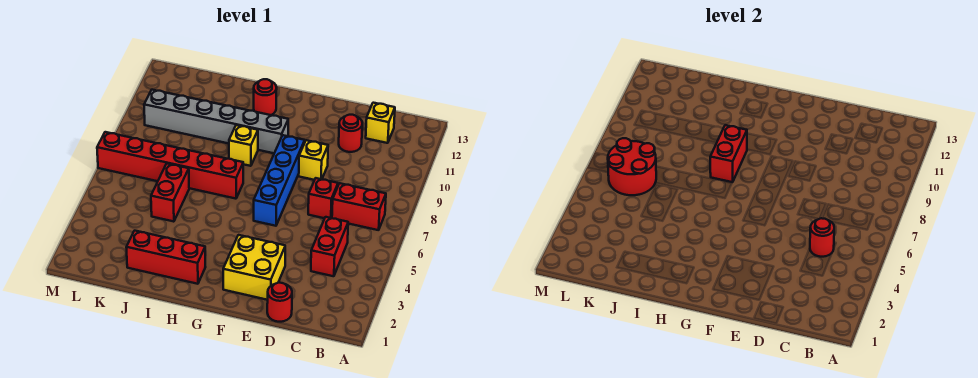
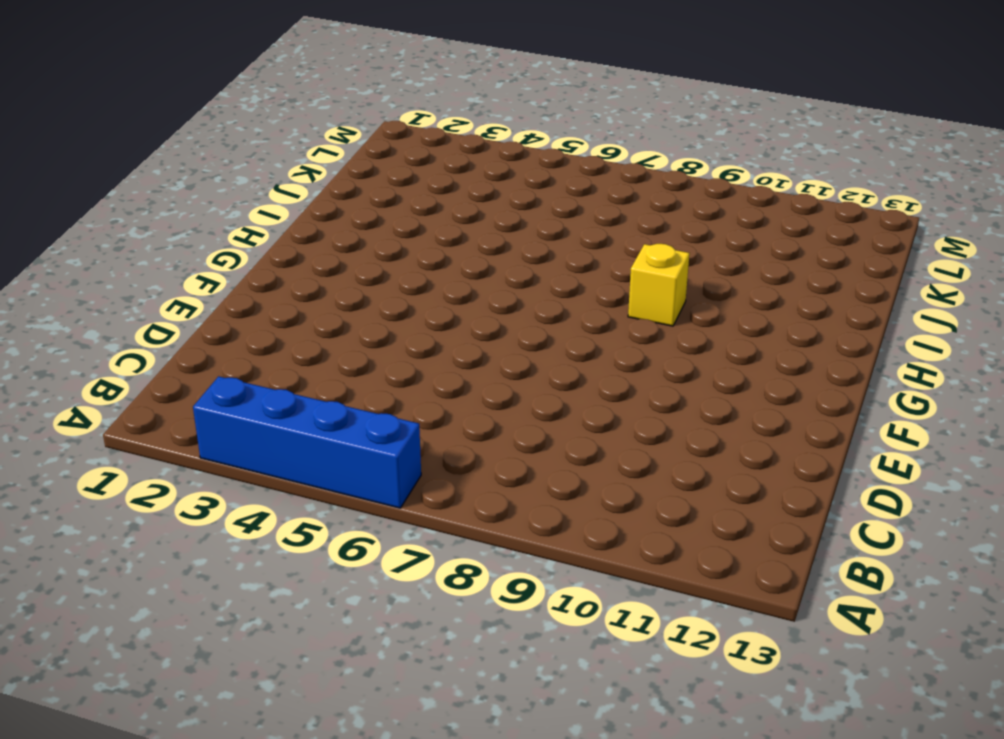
blue 1x4 brick [193,376,421,508] -> blue 1x4 brick moved to [254,135,305,226]
none -> red 1x2 brick [332,183,386,230]
none -> red 1x2 brick [311,217,348,276]
none -> yellow 1x1 brick [366,103,395,143]

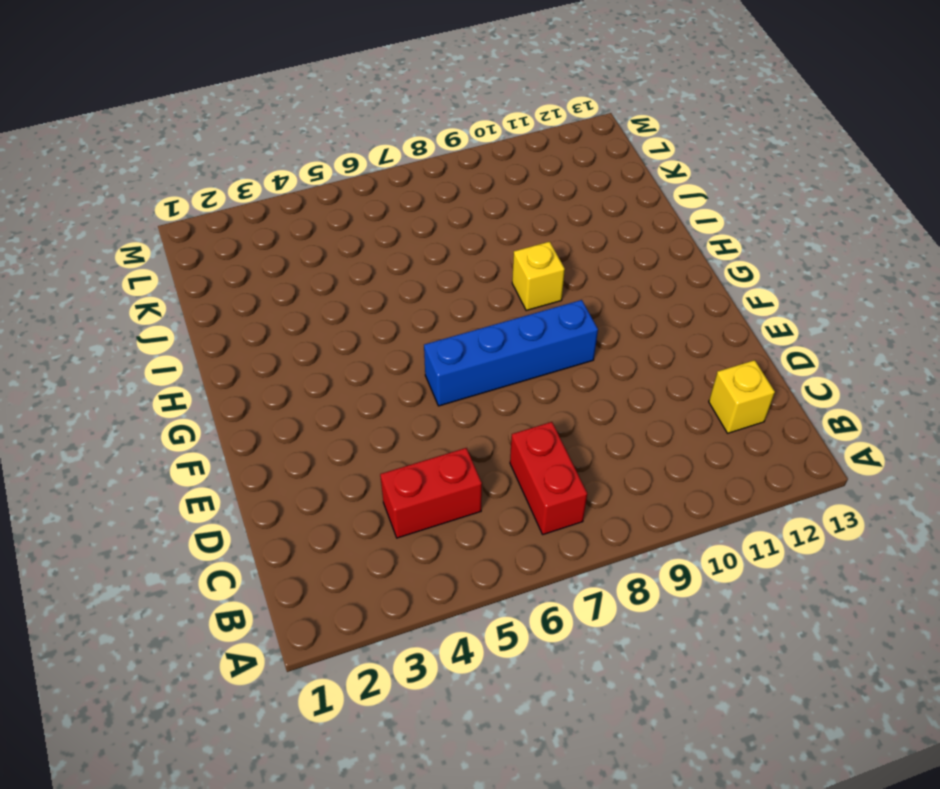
none -> red 1x1 round brick [267,283,292,322]
none -> red 1x1 brick [308,178,338,218]
none -> red 1x1 round brick [339,115,362,152]

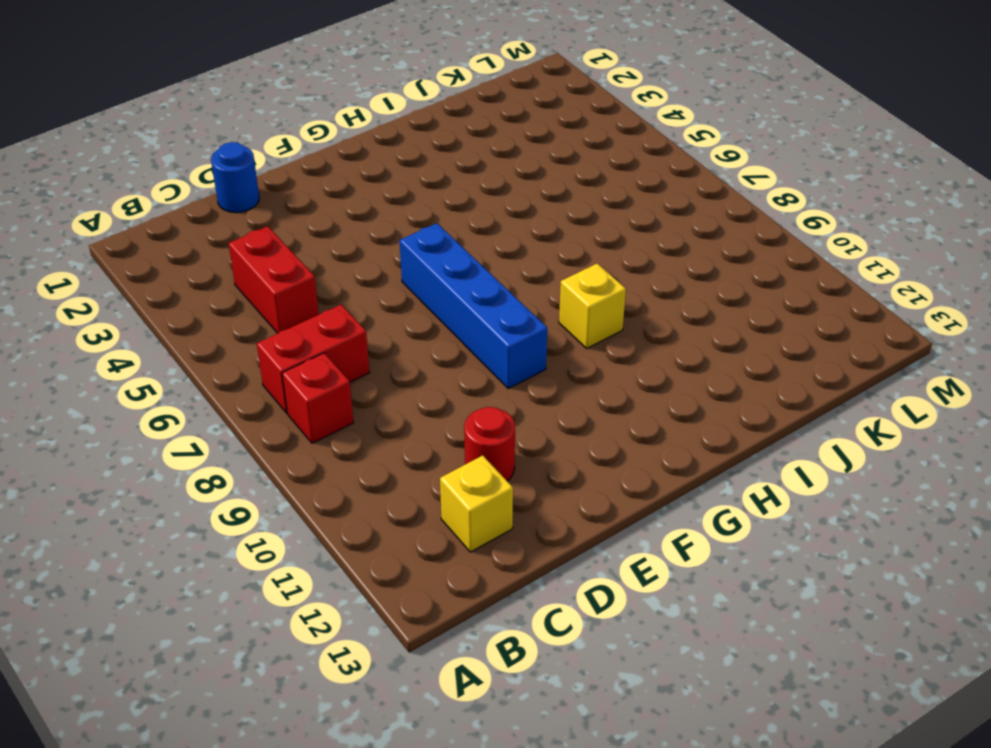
red 1x1 brick [282,353,354,443] -> red 1x1 brick moved to [308,178,338,218]
blue 1x1 round brick [211,142,259,213] -> red 1x1 round brick [267,283,292,322]
none -> yellow 2x2 brick [223,235,285,300]
none -> yellow 1x1 brick [299,140,328,180]
none -> grey 1x6 brick [144,90,288,153]

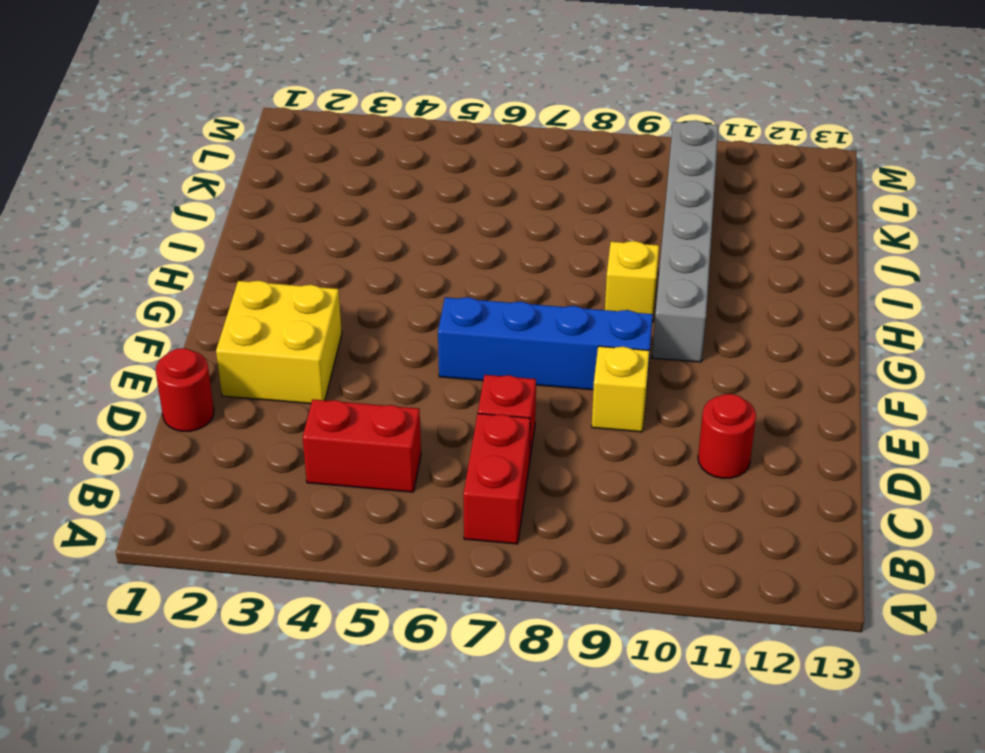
none -> yellow 1x1 brick [366,103,395,143]
none -> red 1x3 brick [126,231,205,284]
none -> red 1x6 brick [97,132,243,199]

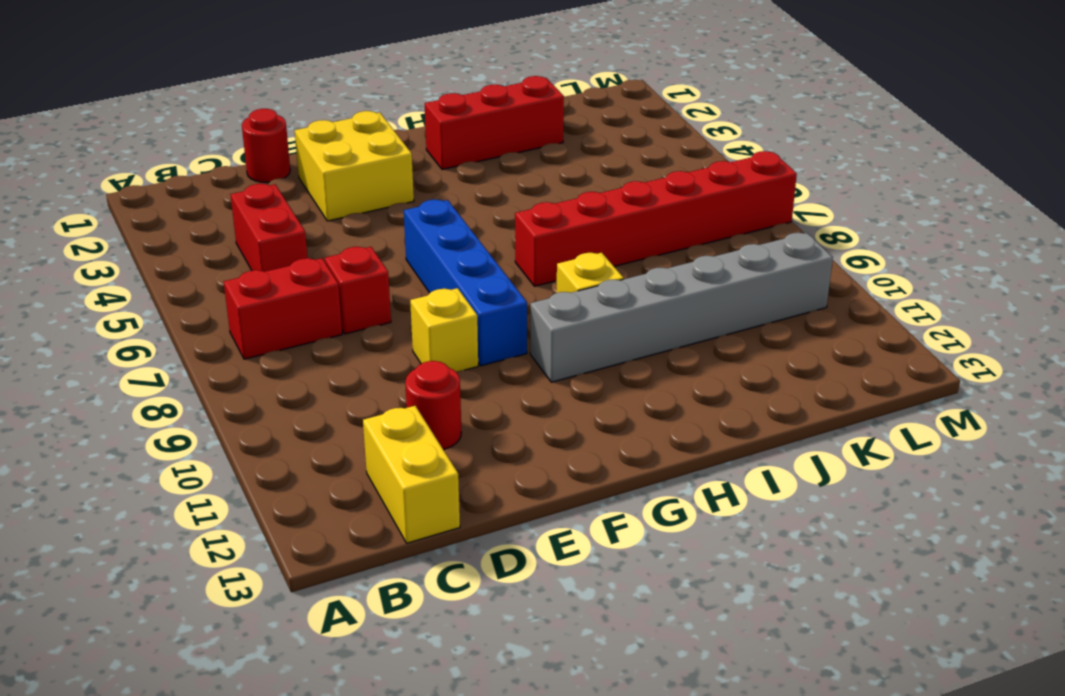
yellow 1x2 brick [363,406,460,543] -> yellow 1x1 brick [366,103,395,143]
none -> red 1x1 round brick [254,79,277,115]
none -> red 1x2 brick [151,164,189,222]
none -> red 1x1 round brick [810,218,834,257]

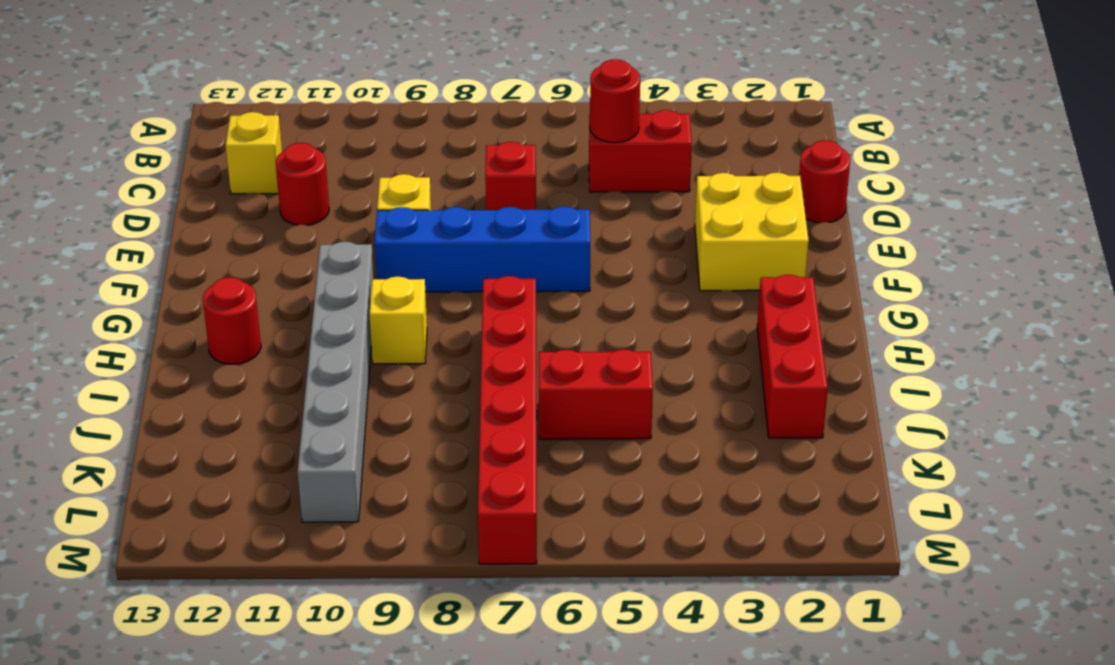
none -> red 1x2 brick [332,183,386,230]
none -> red 1x2 brick [710,125,747,182]
none -> red 2x2 round brick [608,138,656,195]

